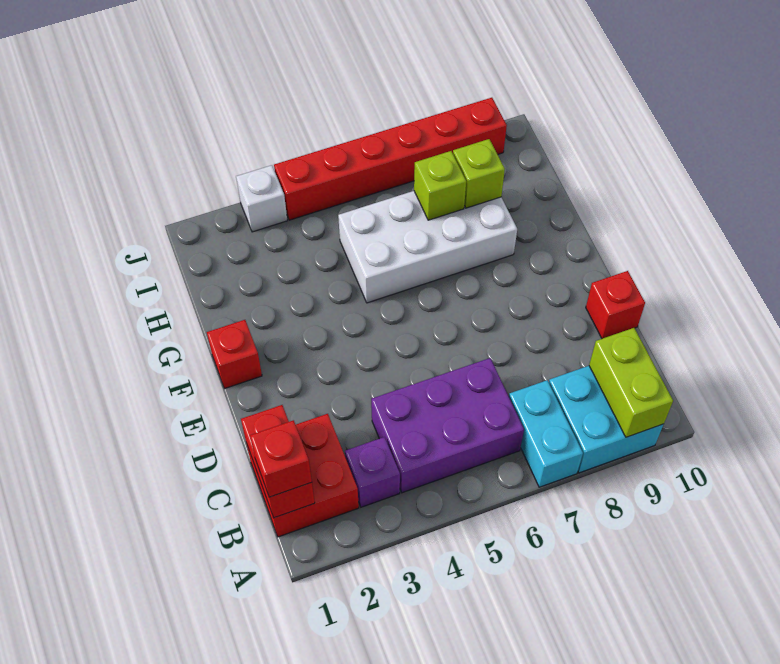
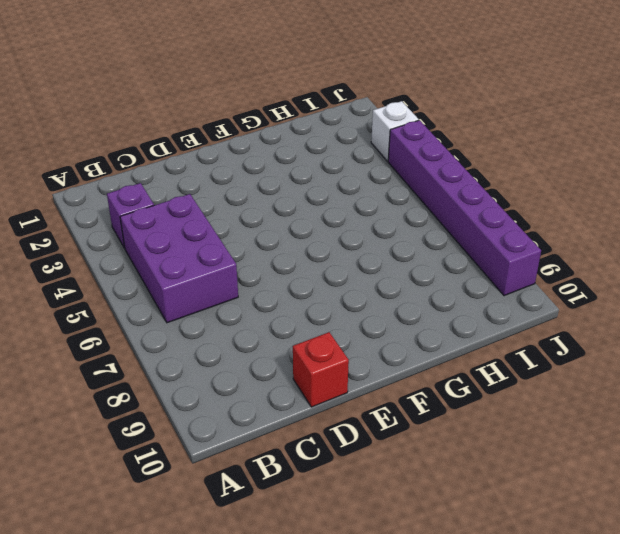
purple 1x6 brick [388,120,541,296] -> red 1x6 brick [274,98,507,220]
none -> cyan 1x2 brick [509,380,583,487]
none -> cyan 2x2 brick [549,366,664,473]
none -> red 2x2 brick [247,414,359,537]

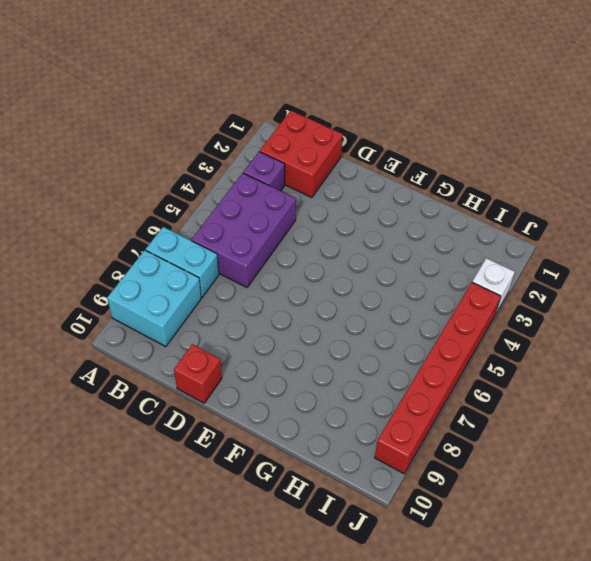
none -> red 1x1 brick [207,320,262,389]
none -> white 2x4 brick [338,191,517,303]
none -> lime 1x2 brick [589,328,673,437]

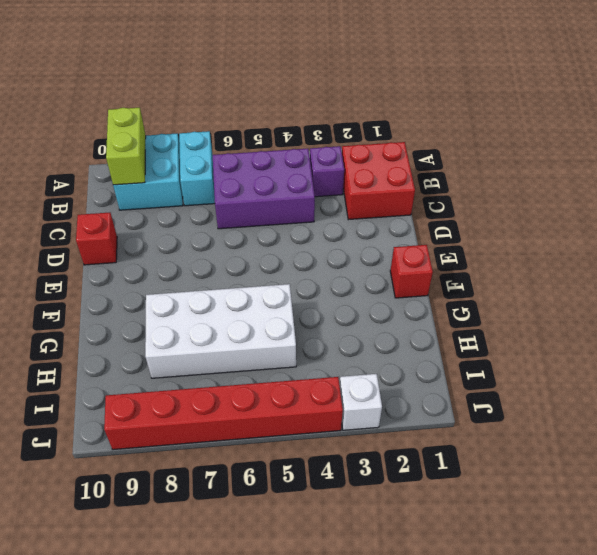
none -> red 1x2 brick [241,405,315,518]
none -> lime 1x1 brick [414,151,466,220]
none -> lime 1x1 brick [453,139,505,208]

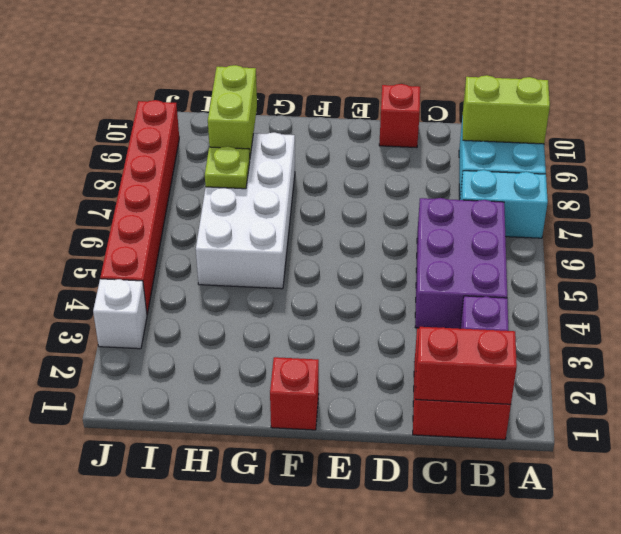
lime 1x1 plate [205,146,250,189] -> lime 1x1 brick [414,151,466,220]
lime 1x2 brick [208,65,257,156] -> lime 1x1 brick [453,139,505,208]
none -> red 1x1 brick [250,420,312,497]

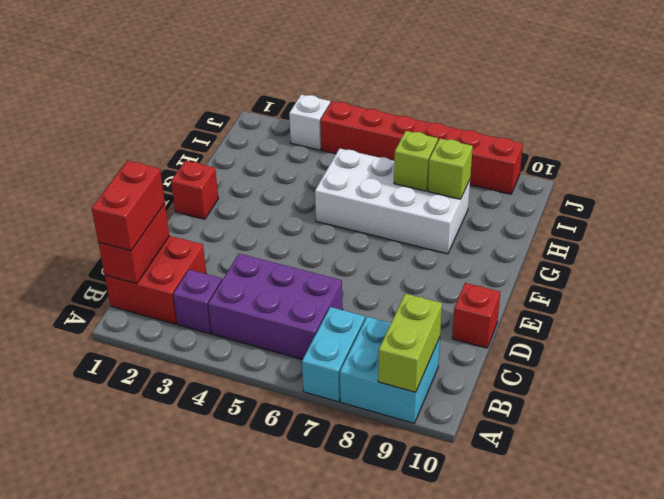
red 1x2 brick [92,161,165,251] -> red 1x1 brick [250,420,312,497]

